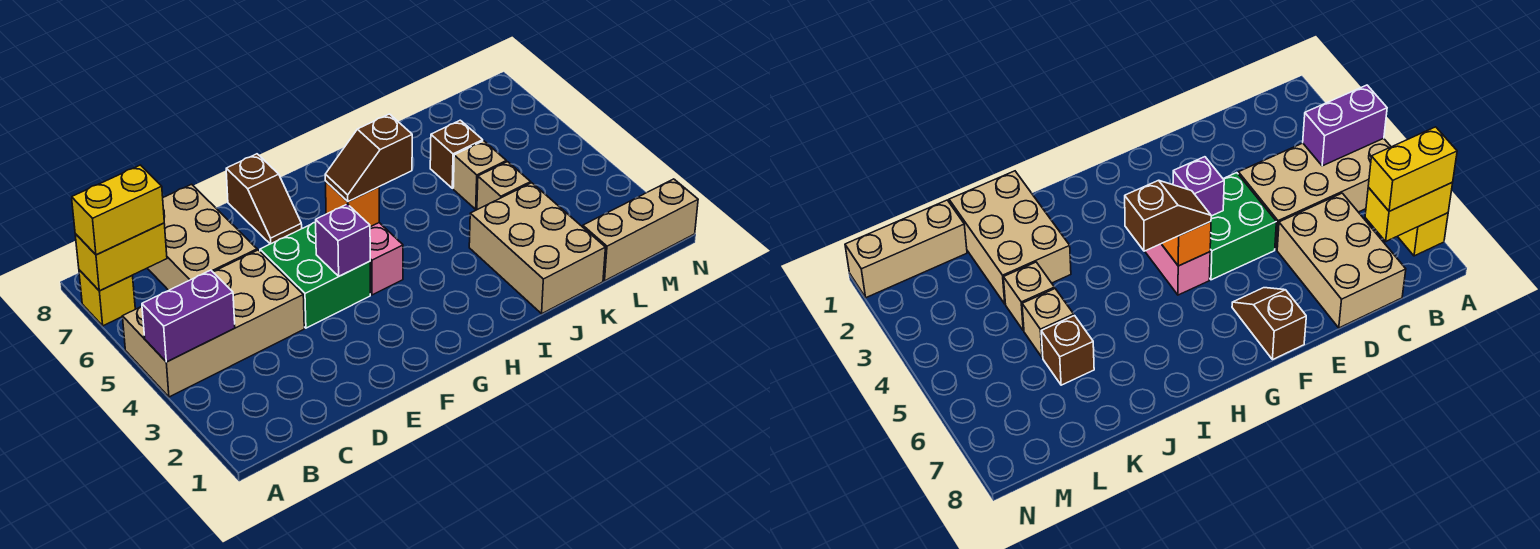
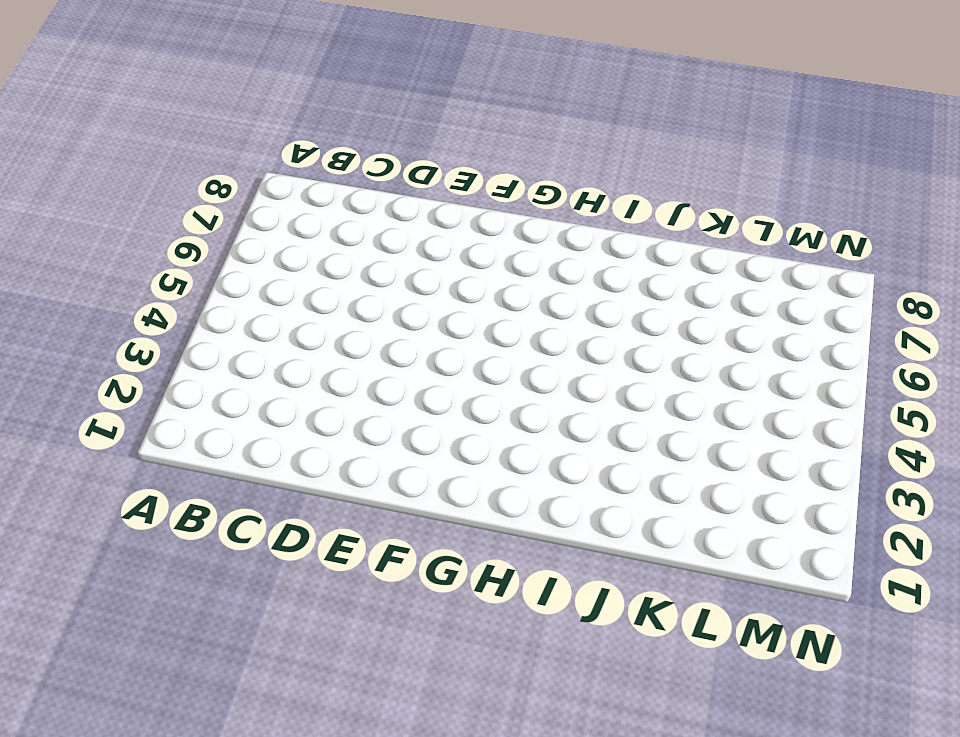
none -> tan 2x4 brick [122,250,304,397]
none -> yellow 1x1 brick [79,270,135,326]
none -> tan 2x3 brick [147,184,257,290]

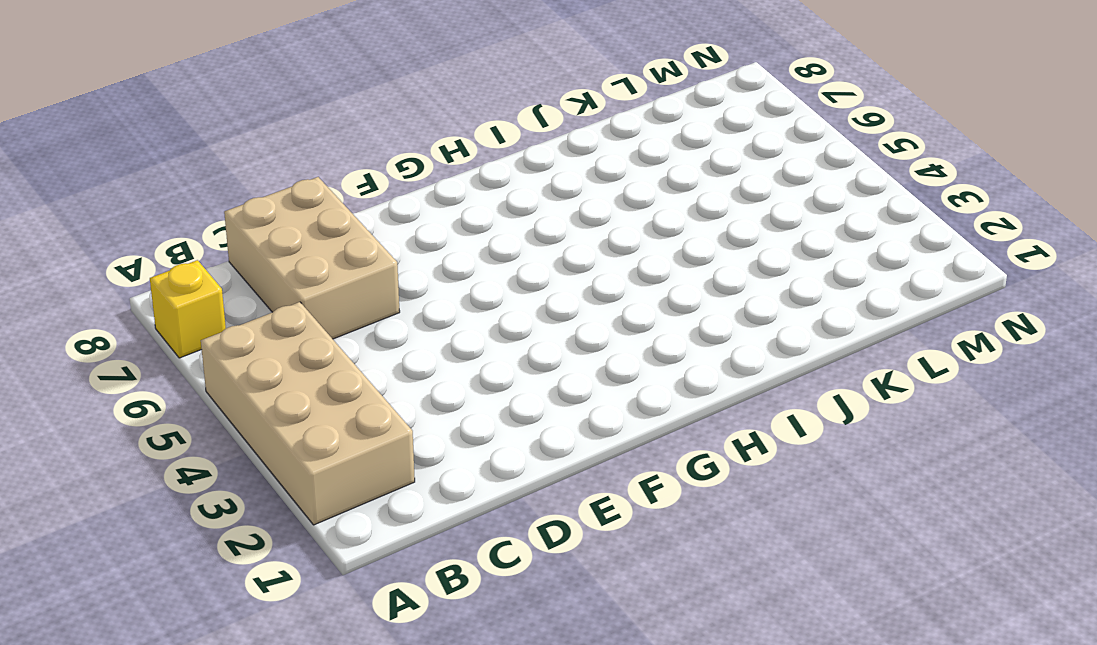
tan 2x4 brick [201,302,415,525] -> tan 2x4 brick turned to [122,250,304,397]
none -> green 2x2 brick [260,222,370,328]
none -> brown 1x2 slope [226,154,302,244]
none -> pink 1x2 brick [370,223,403,295]

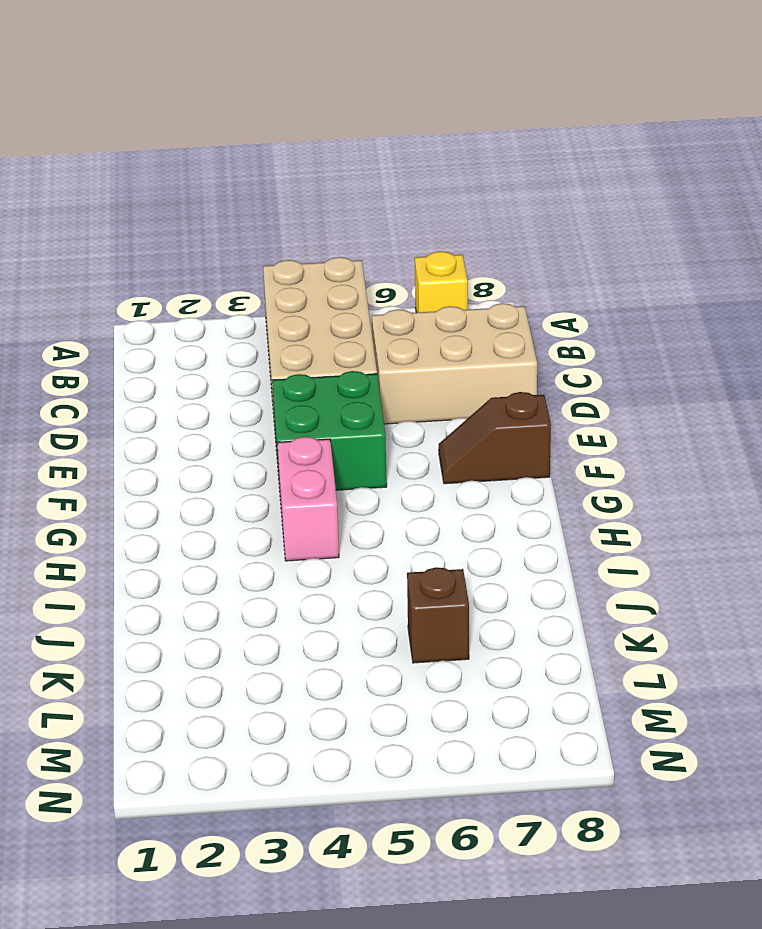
pink 1x2 brick [277,437,339,561] -> pink 1x2 brick turned to [370,223,403,295]
none -> tan 2x3 brick [469,183,606,314]
none -> tan 1x1 brick [477,162,531,210]
none -> tan 1x1 brick [453,141,506,209]

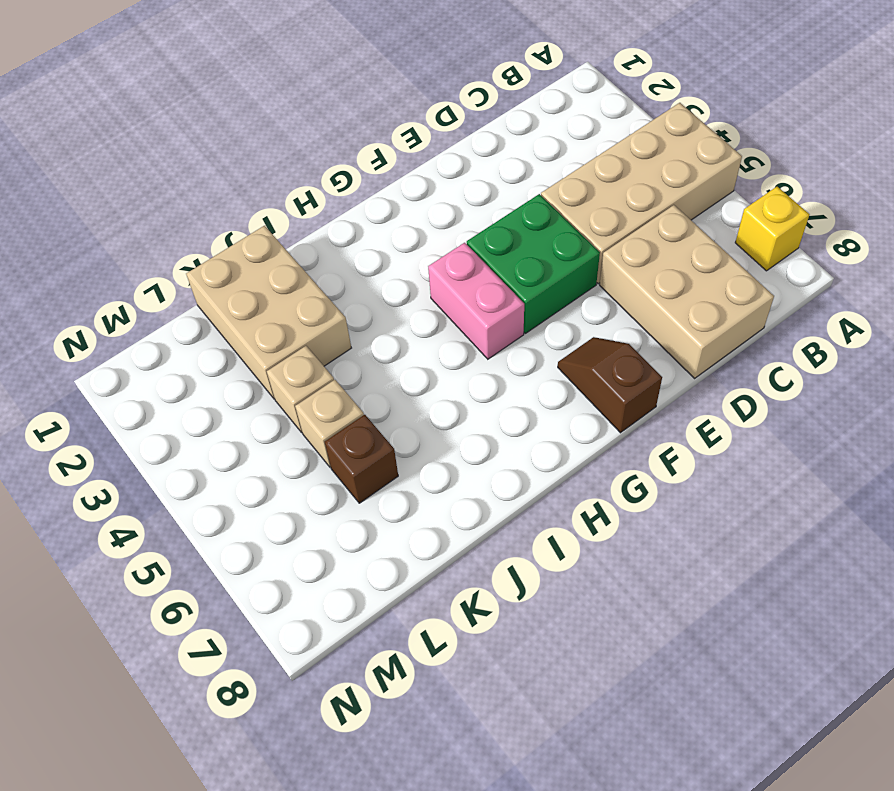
none -> tan 1x3 brick [583,179,698,281]
none -> purple 1x2 brick [142,270,235,362]
none -> yellow 1x2 brick [75,223,167,291]

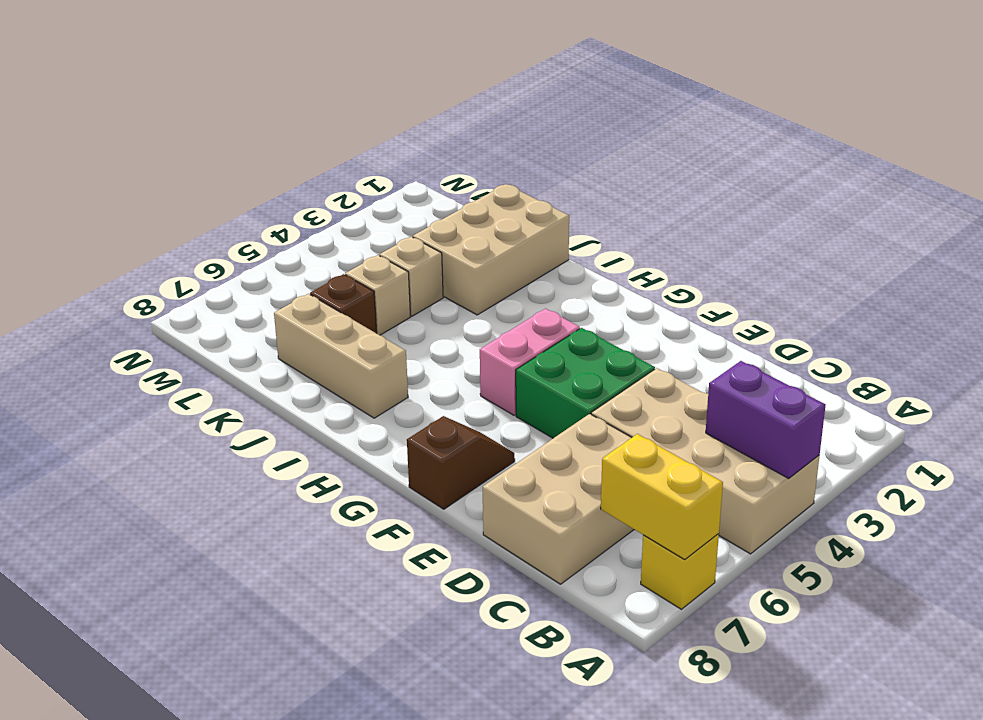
tan 1x3 brick [274,294,408,418] -> tan 1x3 brick moved to [583,179,698,281]
none -> purple 1x1 brick [316,204,370,276]
none -> orange 1x1 brick [326,182,379,227]
none -> yellow 1x2 brick [72,165,164,255]

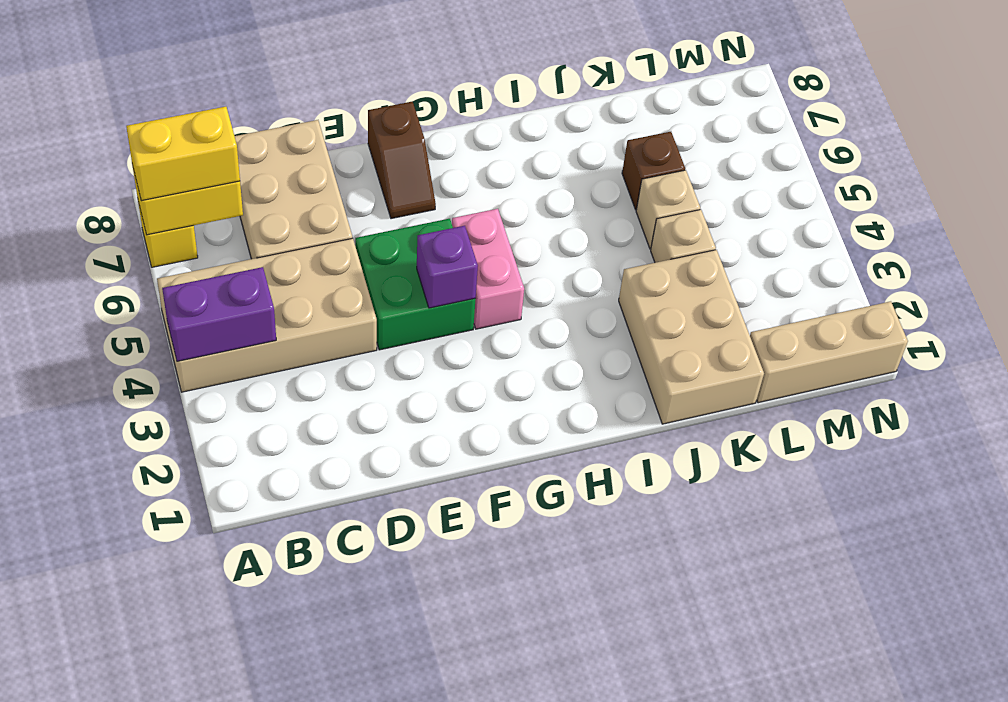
none -> orange 1x1 brick [326,182,379,227]
none -> brown 1x2 slope [325,114,412,202]

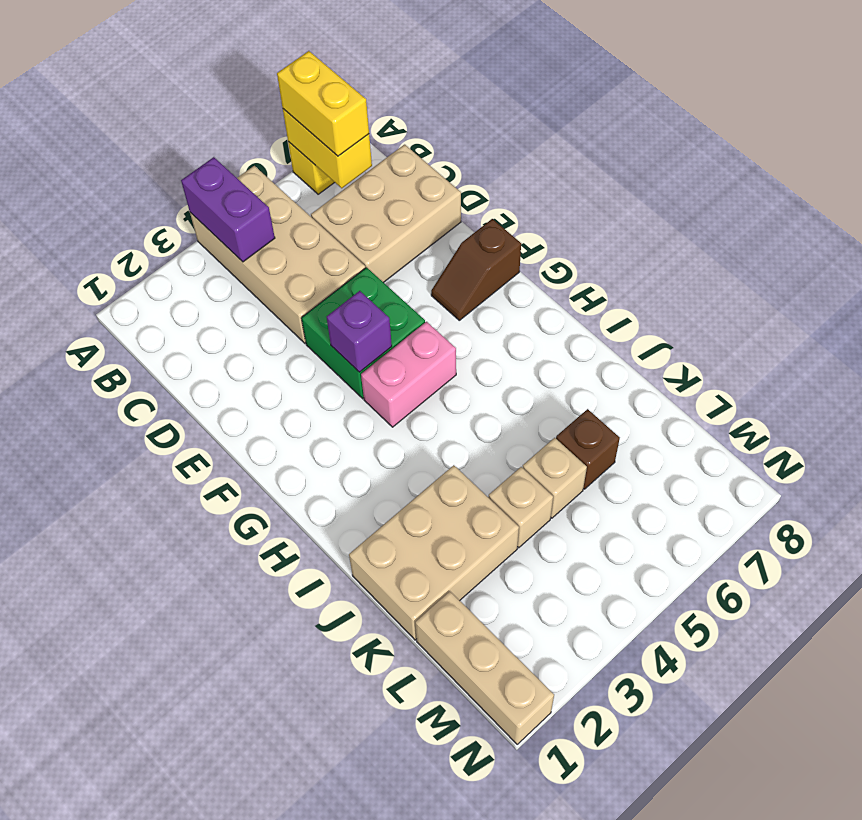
none -> orange 1x1 brick [326,182,379,227]
none -> brown 1x2 slope [325,114,412,202]

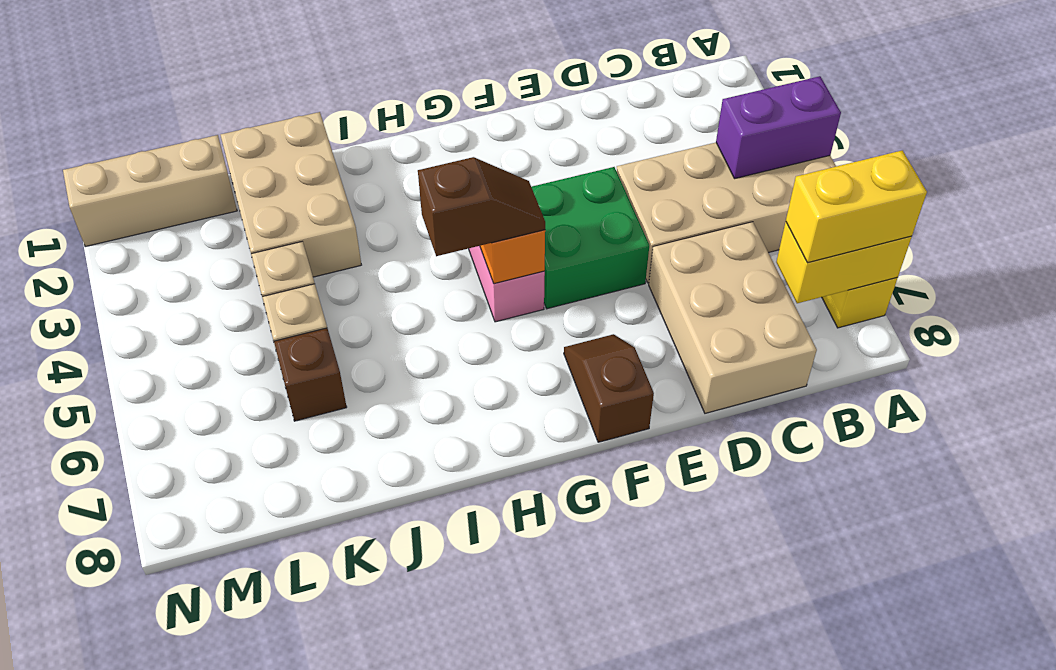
none -> purple 1x1 brick [316,204,370,276]

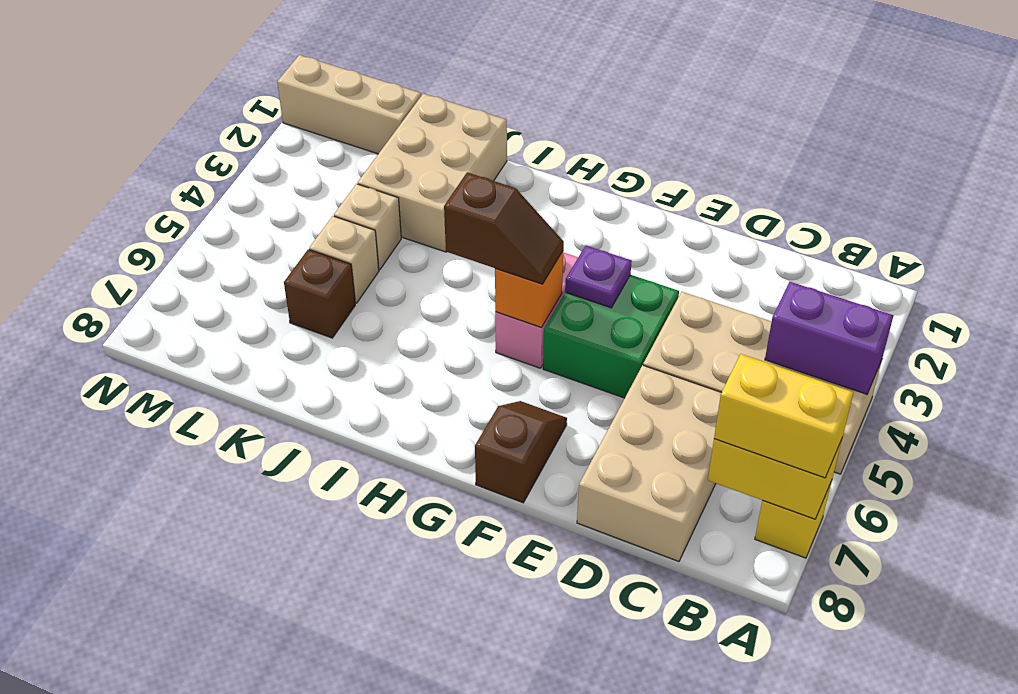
purple 1x1 plate [565,245,632,308] -> purple 1x1 brick [316,204,370,276]

